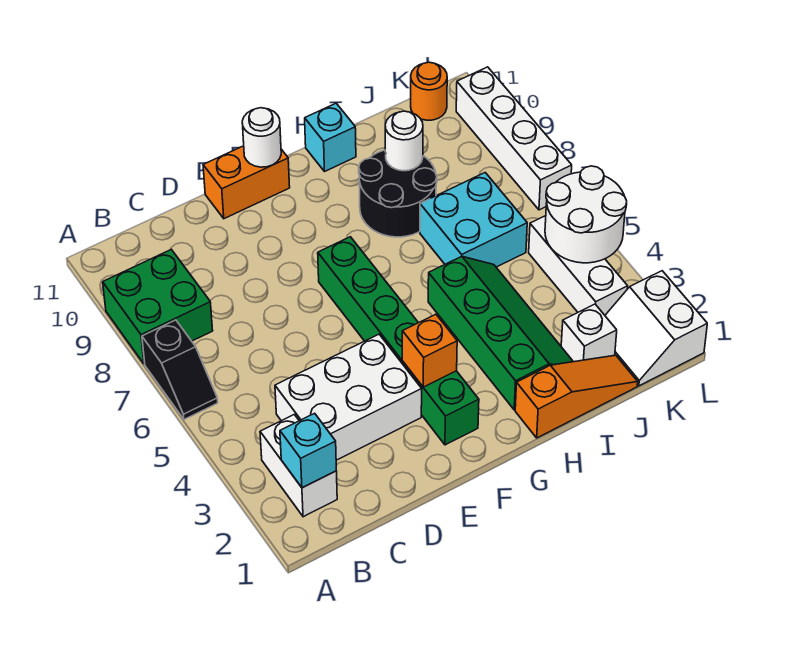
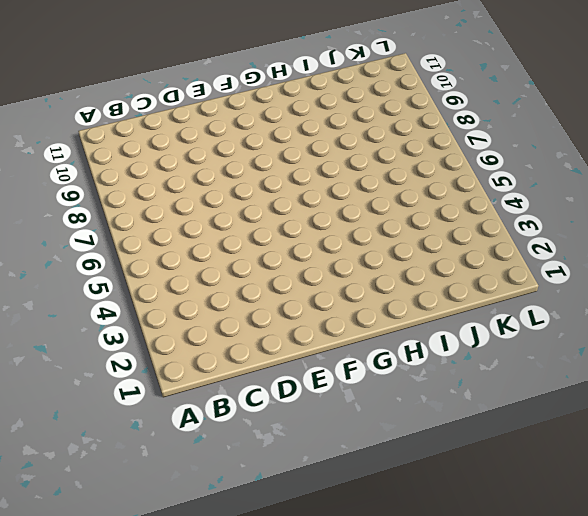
none -> black 1x2 slope [142,320,218,419]
none -> green 2x2 brick [103,250,213,364]
none -> white 1x2 brick [260,415,337,517]

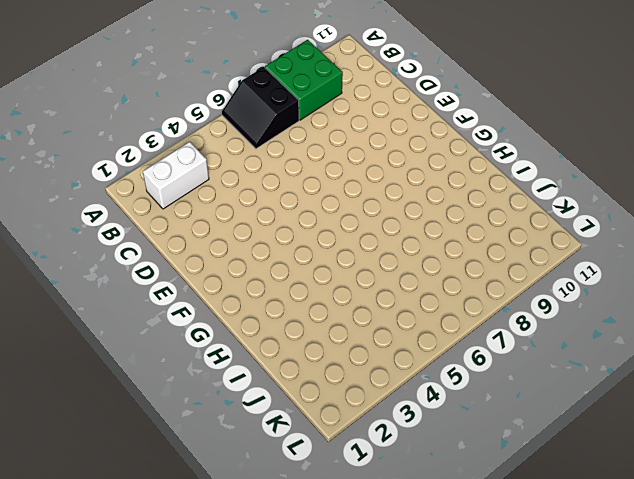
black 2x2 slope [222,67,299,149] -> black 1x2 slope [142,320,218,419]
none -> white 2x3 brick [275,334,422,460]
none -> orange 1x2 brick [203,146,290,219]
none -> green 1x6 brick [318,237,479,445]

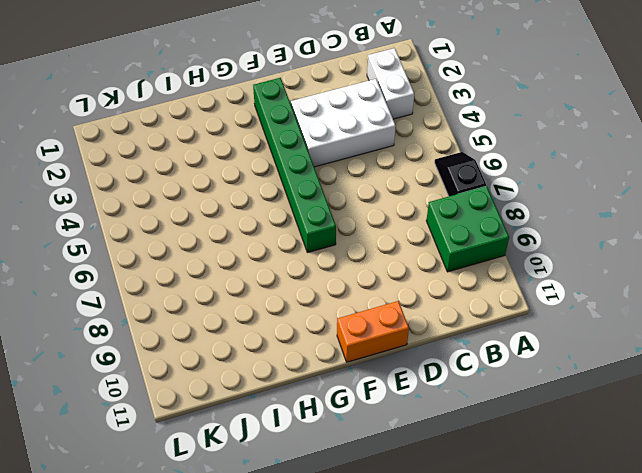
none -> orange 1x3 slope [515,355,638,438]
none -> green 2x4 slope [428,256,573,410]
none -> black 2x2 round brick [359,150,437,237]

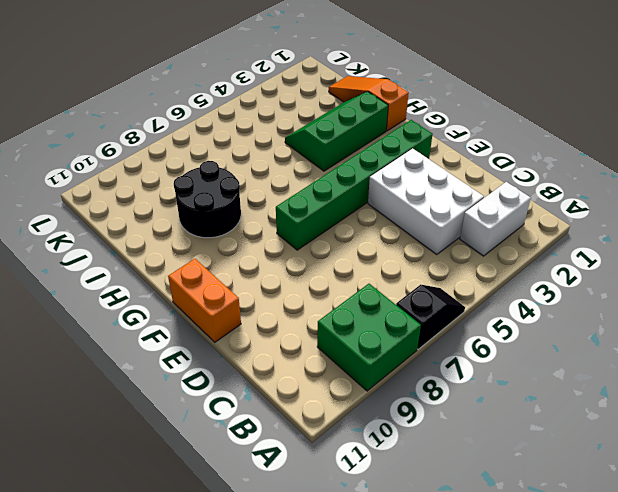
green 2x3 slope [285,92,388,171] -> green 2x4 slope [428,256,573,410]
none -> cyan 1x1 brick [305,103,356,172]
none -> cyan 2x2 brick [420,173,527,267]
none -> white 1x1 brick [561,304,617,362]

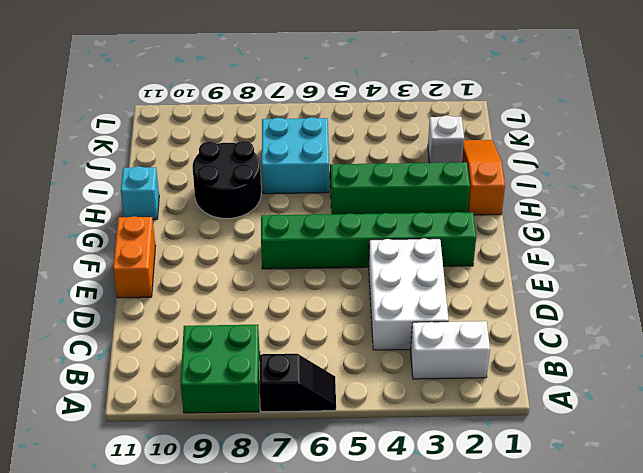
none -> white 2x2 slope [605,271,707,386]
none -> white 1x3 brick [529,216,628,315]
none -> orange 1x1 round brick [411,62,447,120]

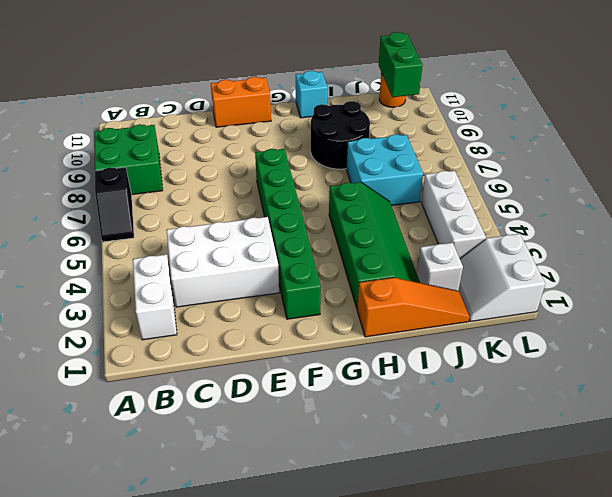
green 1x2 brick [379,32,423,97] -> none
none -> white 1x4 brick [456,67,572,210]
none -> cyan 1x1 brick [280,413,336,488]
none -> orange 1x1 brick [402,314,457,387]

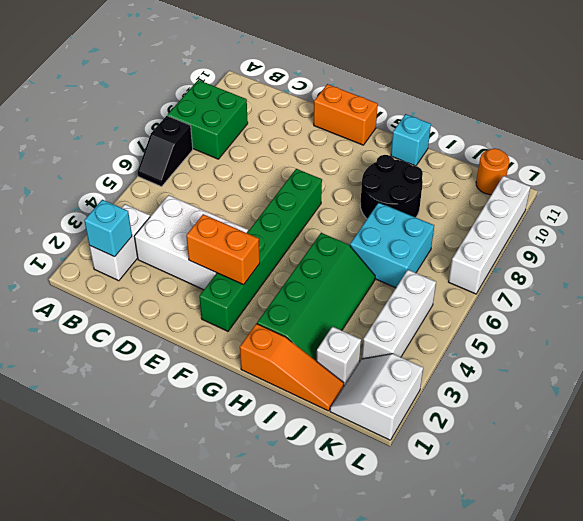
orange 1x2 brick [186,214,260,285] -> orange 1x1 brick [402,314,457,387]
none -> white 1x1 round brick [242,108,281,167]
none -> white 1x1 round brick [385,111,423,171]
none -> white 2x2 round brick [545,166,627,263]

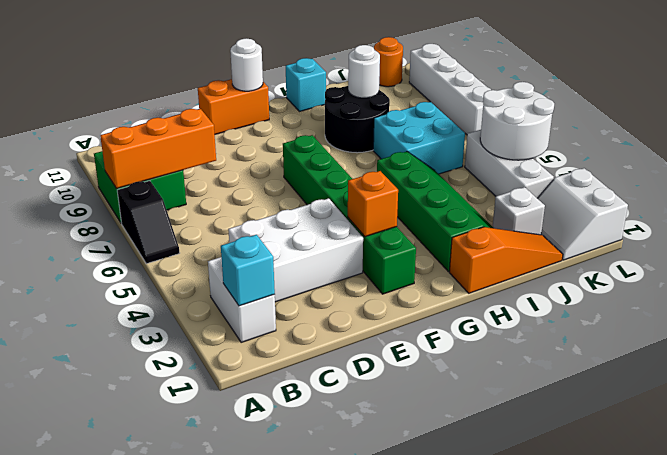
orange 1x3 brick [100,109,216,189] -> none

